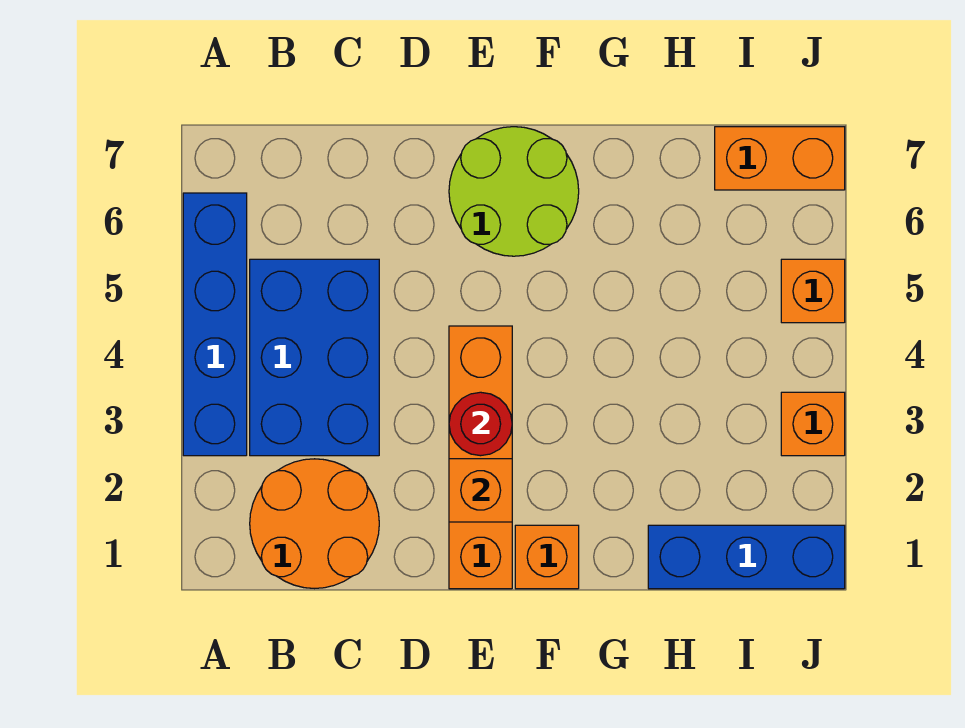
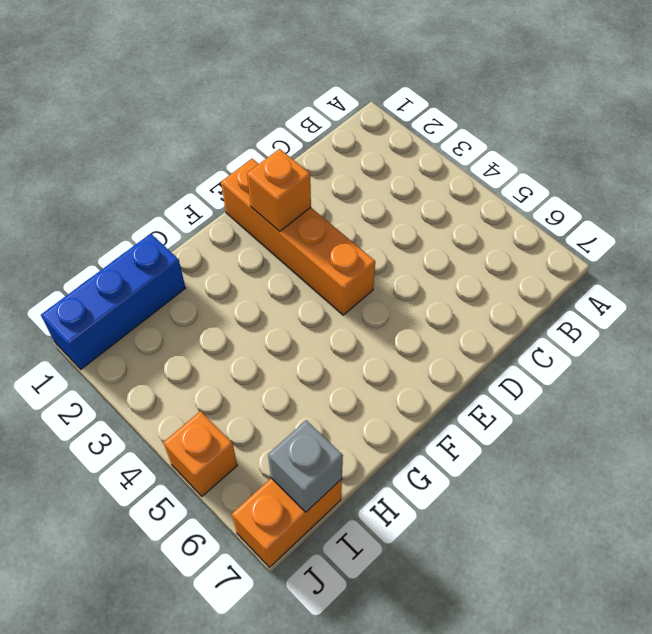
grey 1x1 brick [268,420,343,512] -> none
none -> blue 1x4 brick [183,193,247,456]
none -> orange 2x2 round brick [250,459,379,588]
none -> blue 2x3 brick [250,259,379,456]

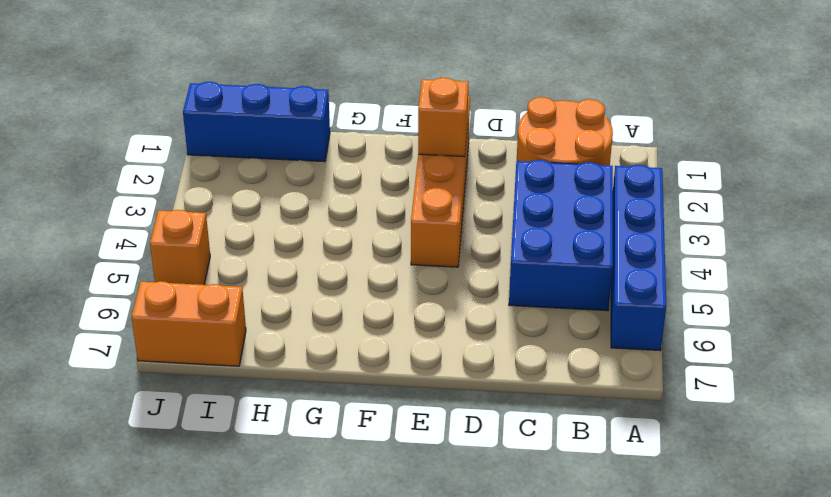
none -> lime 2x2 round brick [449,127,579,256]
none -> orange 1x1 brick [515,525,579,589]
none -> orange 1x1 brick [781,392,845,456]

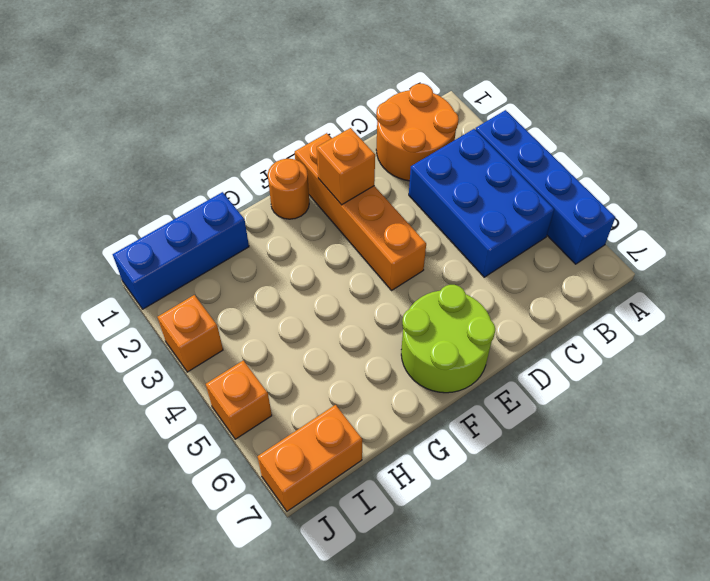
orange 1x1 round brick [268,159,309,219] -> orange 1x1 brick [515,525,579,589]
none -> red 1x1 round brick [449,392,512,456]

